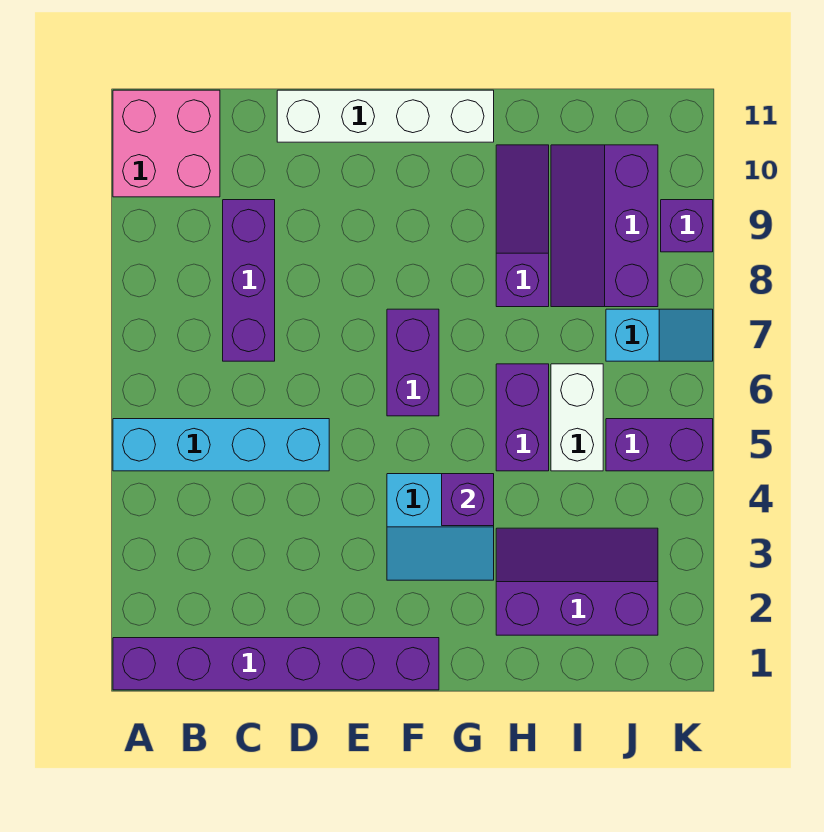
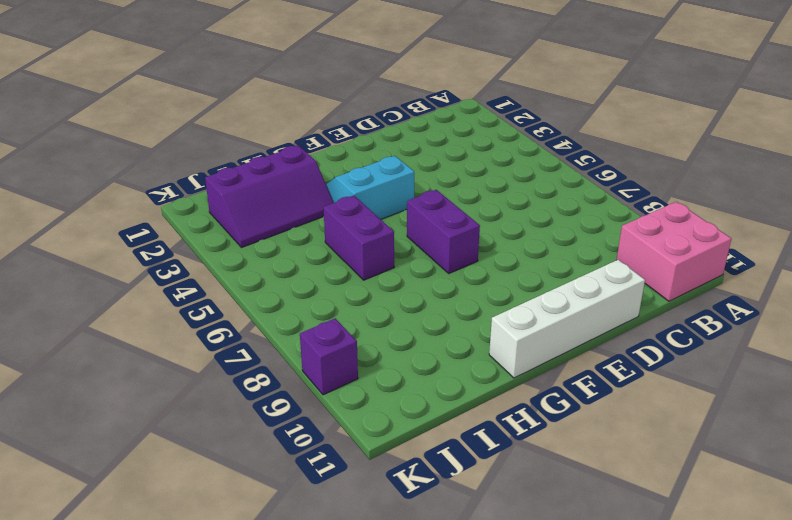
none -> purple 1x6 brick [113,638,439,690]
none -> cyan 1x4 brick [113,419,329,471]
none -> purple 1x3 brick [223,200,275,361]

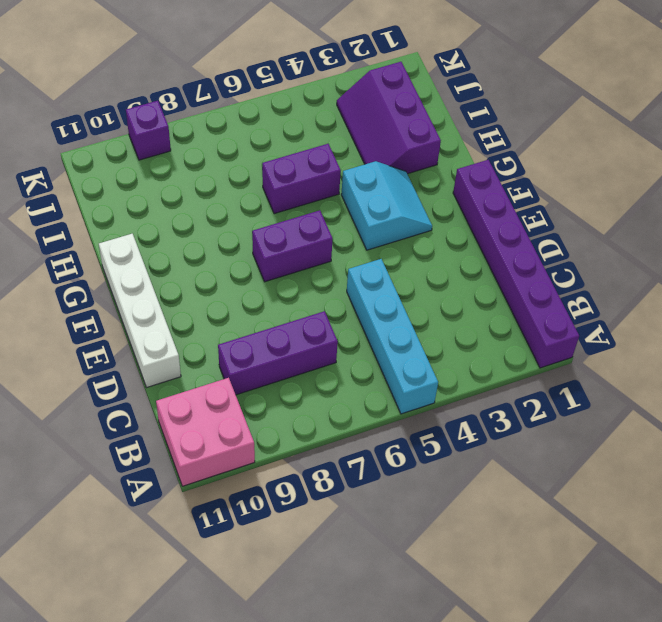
none -> purple 1x3 slope [496,145,549,307]
none -> white 1x2 brick [551,364,603,471]
none -> purple 2x3 slope [551,145,658,307]

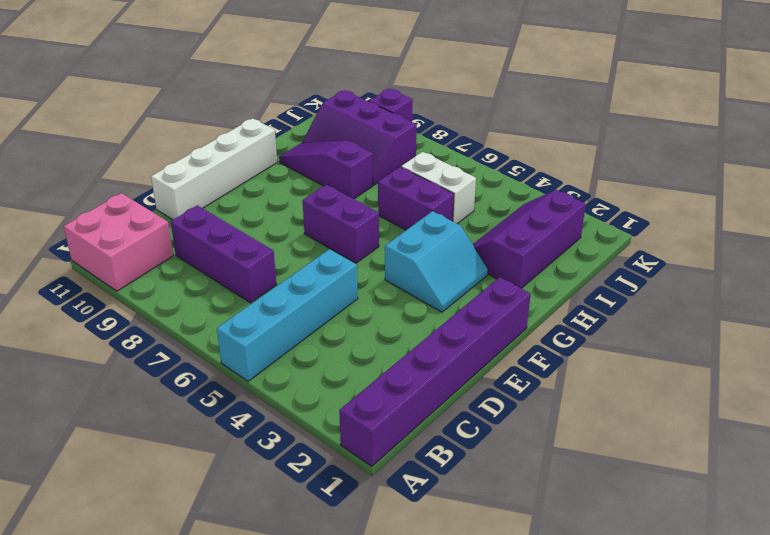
none -> purple 1x2 brick [606,419,713,471]
none -> cyan 1x2 slope [606,309,713,361]
none -> purple 1x1 brick [442,474,494,526]

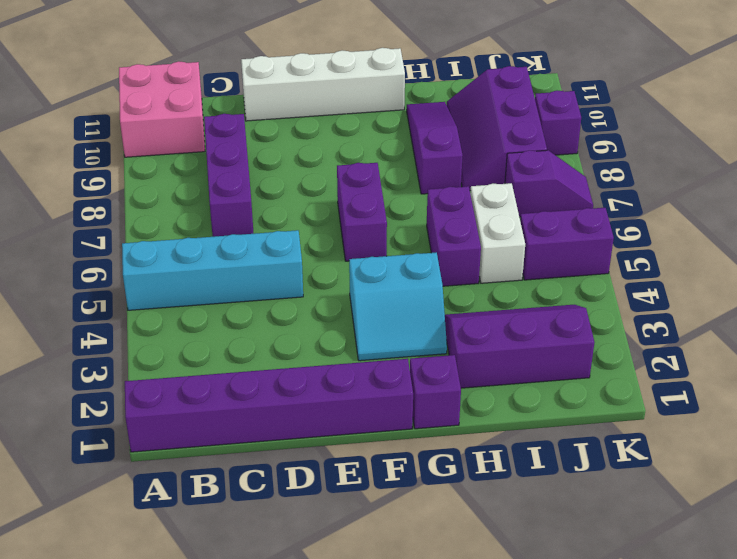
purple 1x1 brick [410,355,461,429] -> purple 1x1 brick moved to [442,474,494,526]
purple 1x2 slope [505,150,593,217] -> cyan 1x2 slope [606,309,713,361]

